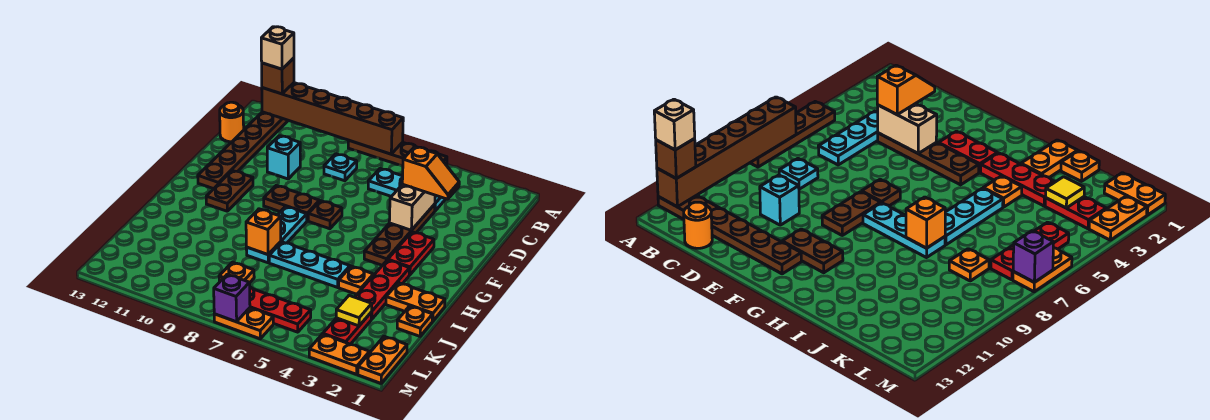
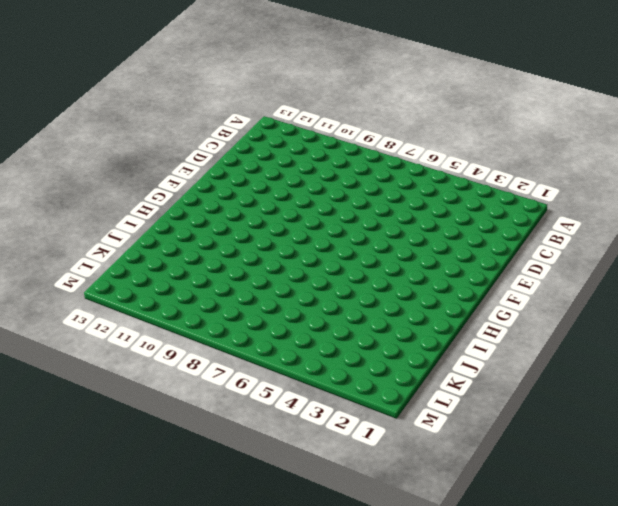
none -> brown 1x4 plate [348,140,447,166]
none -> brown 1x6 plate [198,112,288,189]
none -> cyan 1x3 plate [368,168,445,211]
none -> cyan 1x1 plate [324,154,357,181]

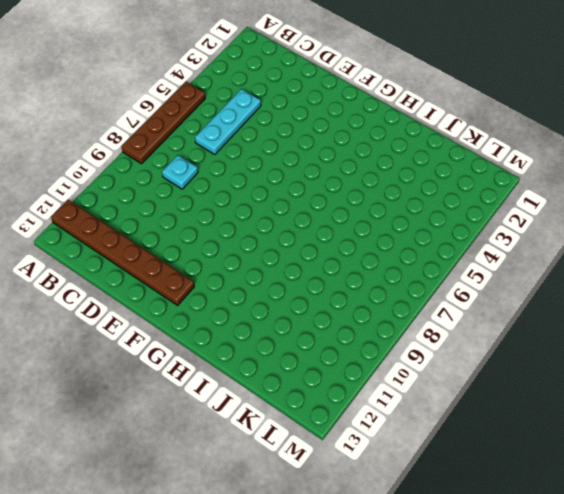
none -> orange 1x1 round brick [220,102,244,142]
none -> brown 1x4 plate [364,204,435,265]
none -> cyan 1x1 brick [267,136,300,179]
none -> red 1x2 plate [388,232,434,275]

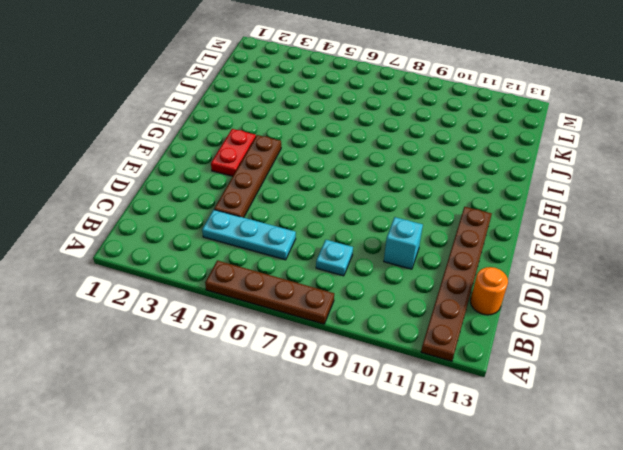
none -> brown 1x1 plate [308,201,342,229]
none -> brown 1x2 plate [264,185,319,221]
none -> brown 1x2 plate [206,171,253,211]
none -> cyan 1x3 plate [246,207,307,263]

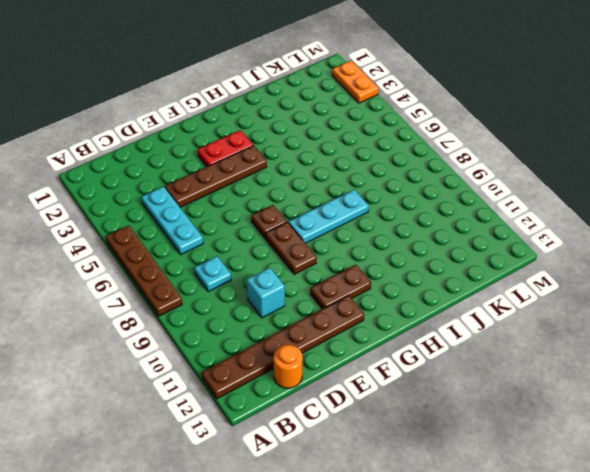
none -> red 1x3 plate [355,260,410,319]
none -> orange 1x2 plate [386,283,445,321]
none -> orange 1x1 plate [339,266,373,294]
none -> cyan 1x3 plate [269,242,350,287]

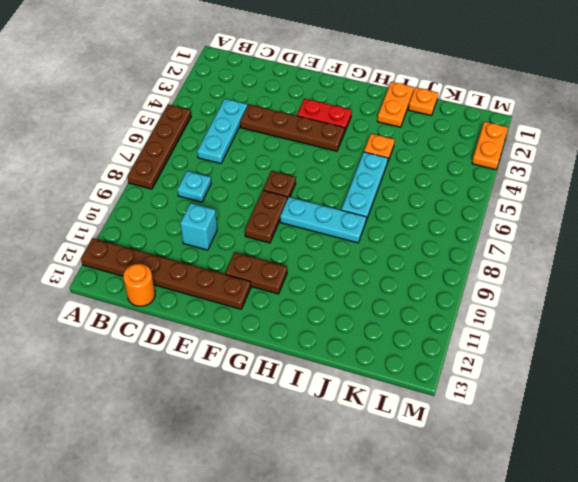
none -> red 1x3 plate [355,260,410,319]
none -> red 1x2 plate [323,312,372,344]
none -> orange 1x1 plate [219,262,254,283]
none -> orange 1x2 plate [358,336,407,383]

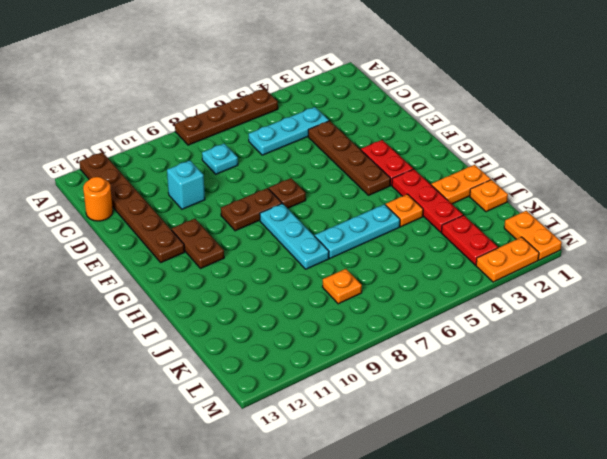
none -> red 1x3 plate [250,287,311,332]
none -> orange 1x2 plate [214,308,273,339]
none -> brown 1x6 brick [262,83,403,154]
none -> tan 1x2 brick [389,184,435,230]

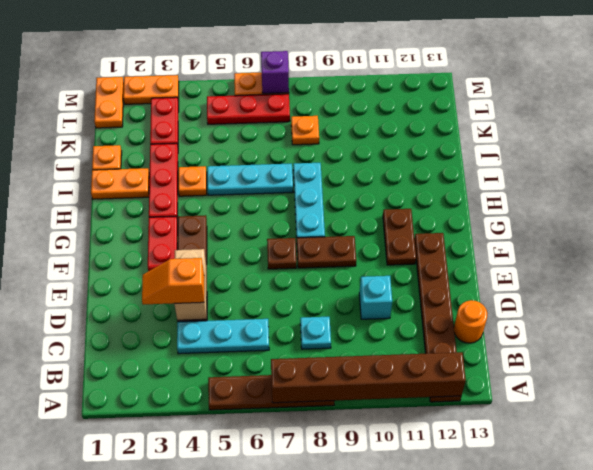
none -> orange 1x1 brick [246,209,281,255]
none -> yellow 1x1 tile [336,296,372,326]
none -> brown 1x1 brick [262,58,294,94]
none -> tan 1x1 brick [261,27,294,69]

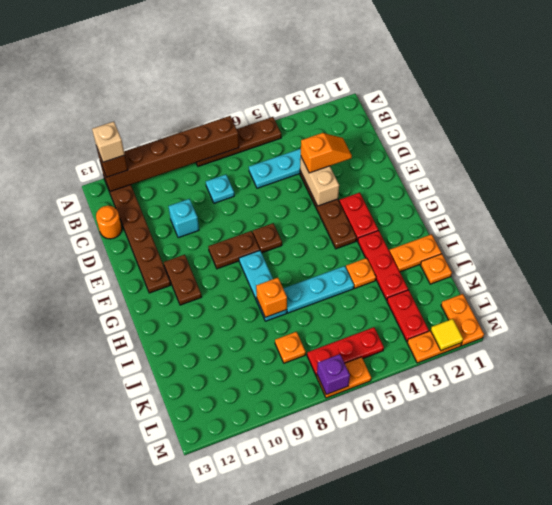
yellow 1x1 tile [431,319,463,350] -> yellow 1x1 tile moved to [336,296,372,326]

